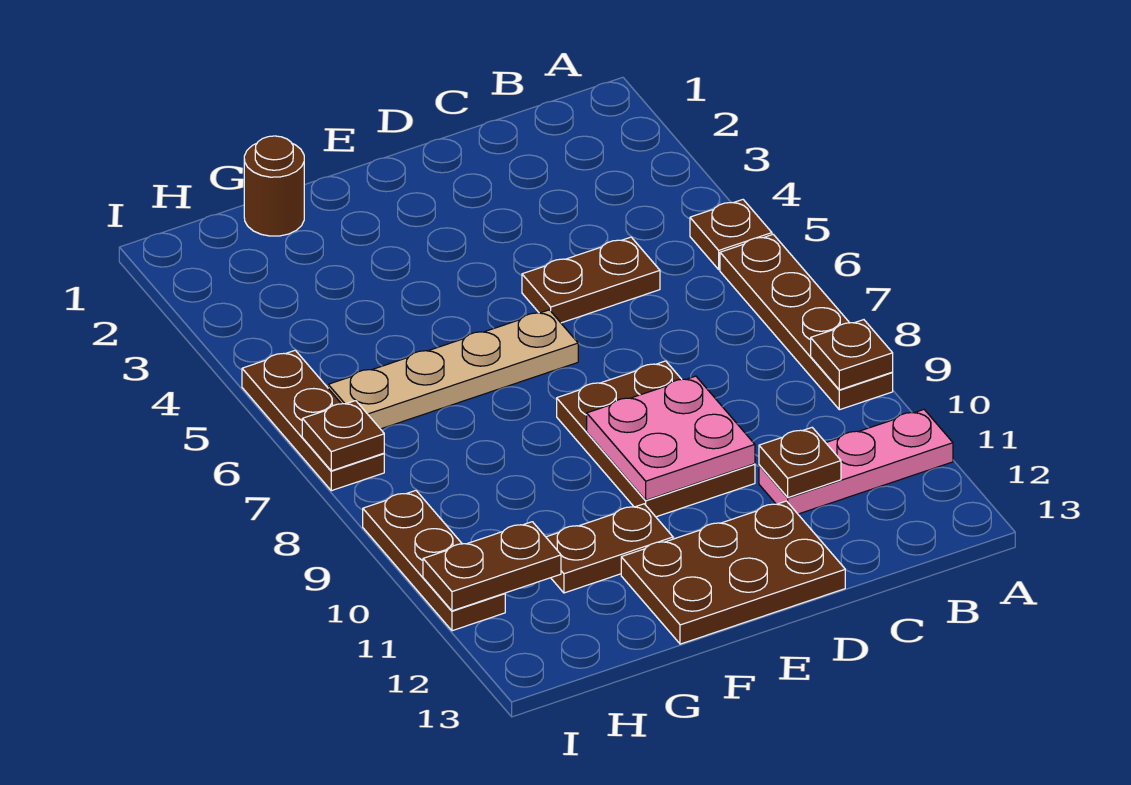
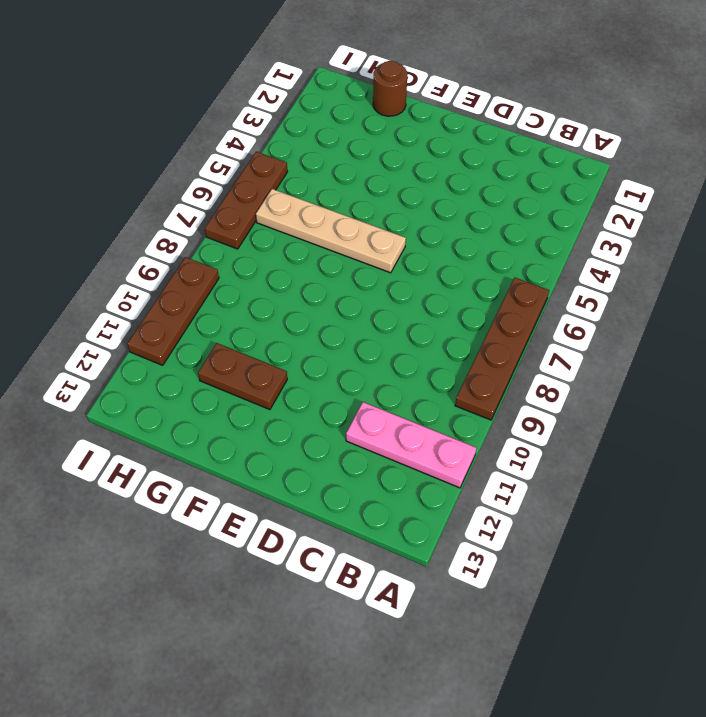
none -> brown 1x1 plate [690,200,772,270]
none -> brown 1x2 plate [522,237,660,323]
none -> brown 2x3 plate [557,361,755,517]

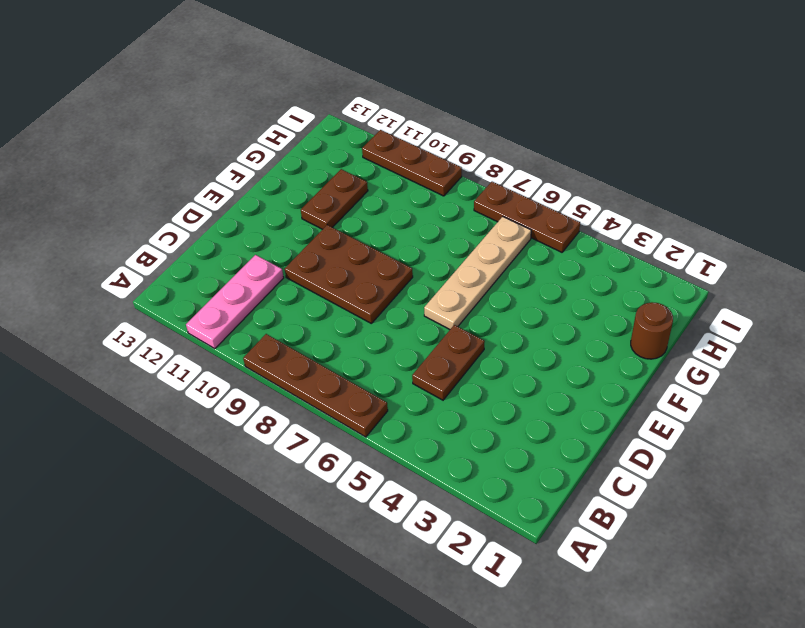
none -> brown 1x1 plate [690,200,772,270]
none -> brown 2x3 plate [621,501,845,644]
none -> brown 1x1 plate [811,320,893,390]

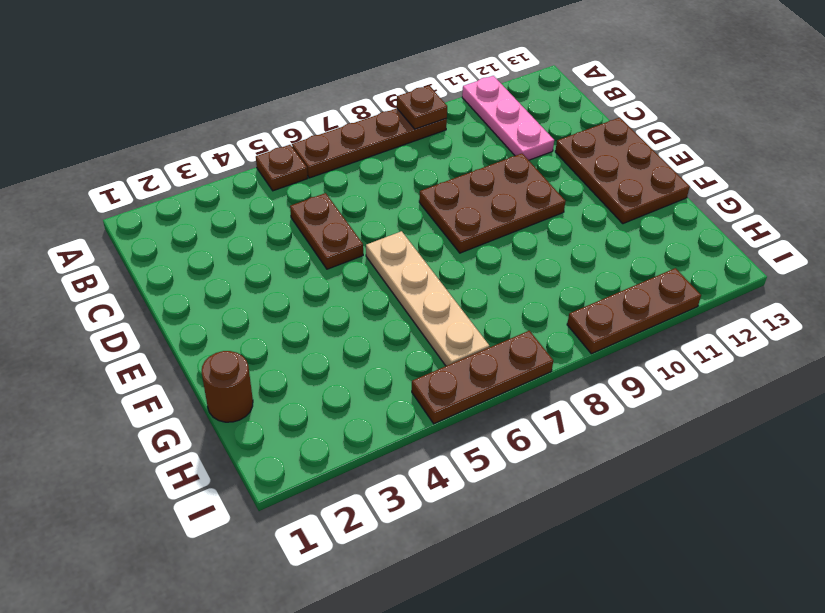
none -> brown 1x2 plate [546,504,673,593]
none -> brown 1x1 plate [759,428,841,498]
none -> pink 2x2 plate [587,376,755,500]

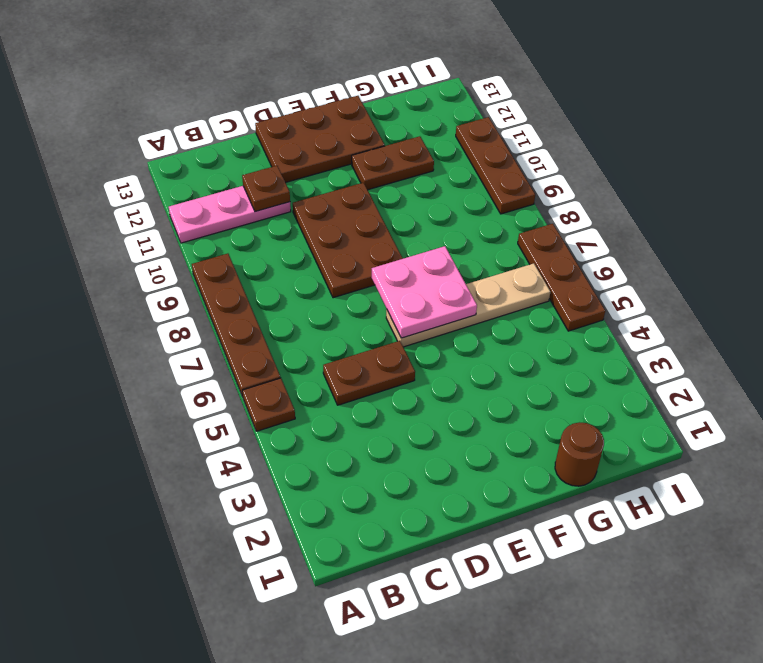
pink 2x2 plate [372,246,477,338] -> pink 2x2 plate moved to [587,376,755,500]
none -> brown 1x1 plate [811,320,893,390]
none -> brown 1x2 plate [423,522,561,611]
none -> brown 1x1 plate [302,401,384,471]

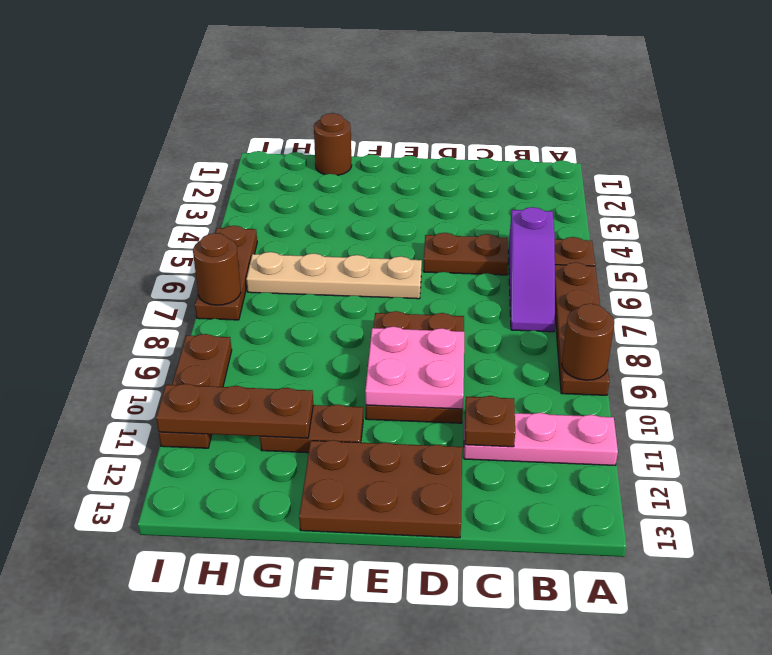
brown 1x1 round brick [562,304,614,380] -> brown 1x1 plate [811,320,893,390]
purple 1x3 slope [508,207,555,332] -> none
brown 1x3 plate [156,384,313,438] -> brown 1x2 plate [423,522,561,611]
brown 1x1 round brick [193,233,241,305] -> brown 1x1 plate [302,401,384,471]

